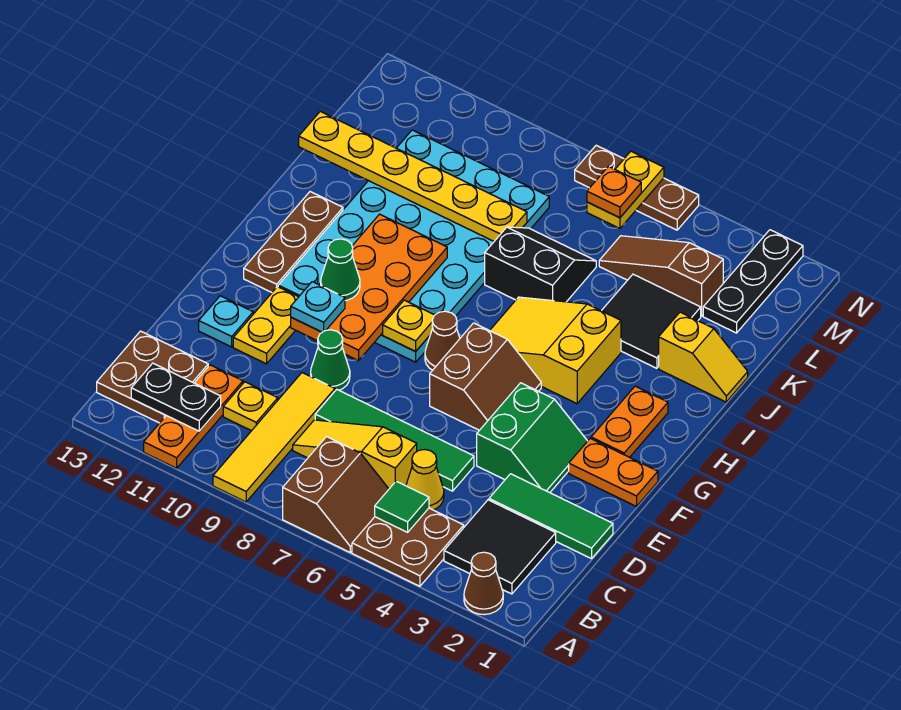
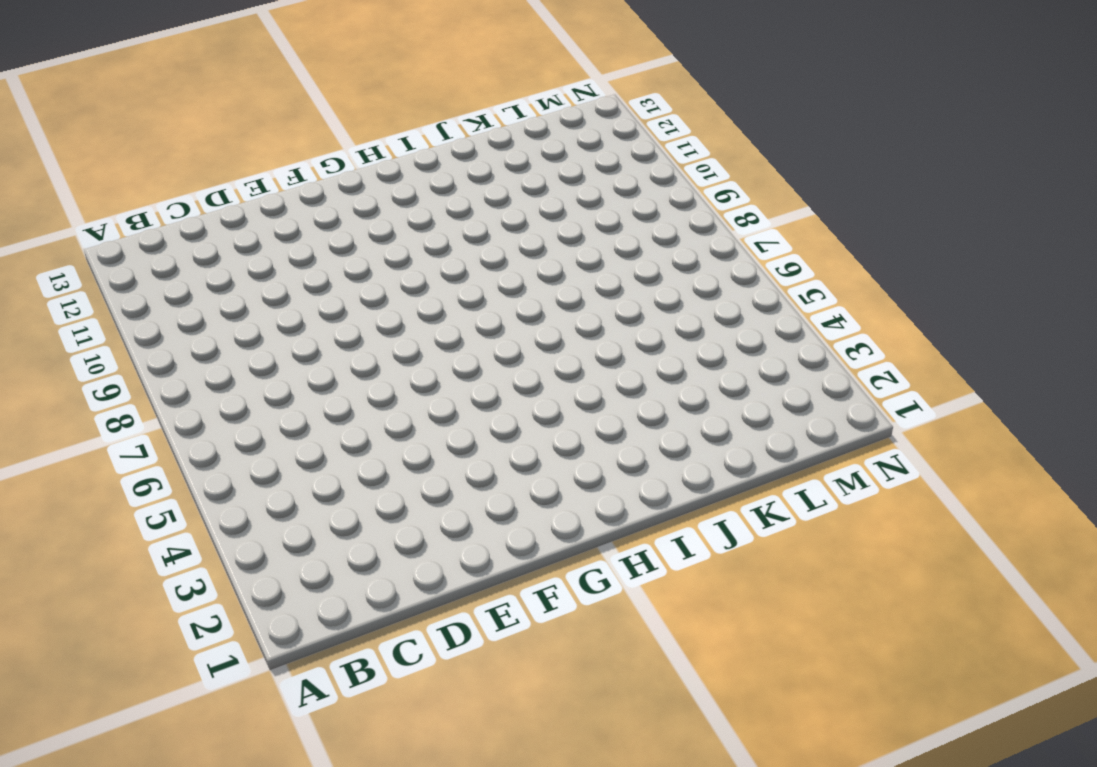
none -> brown 1x1 cone [464,552,503,615]
none -> brown 2x2 plate [352,508,464,586]
none -> brown 2x2 slope [283,437,389,552]
none -> yellow 1x4 tile [213,373,335,502]

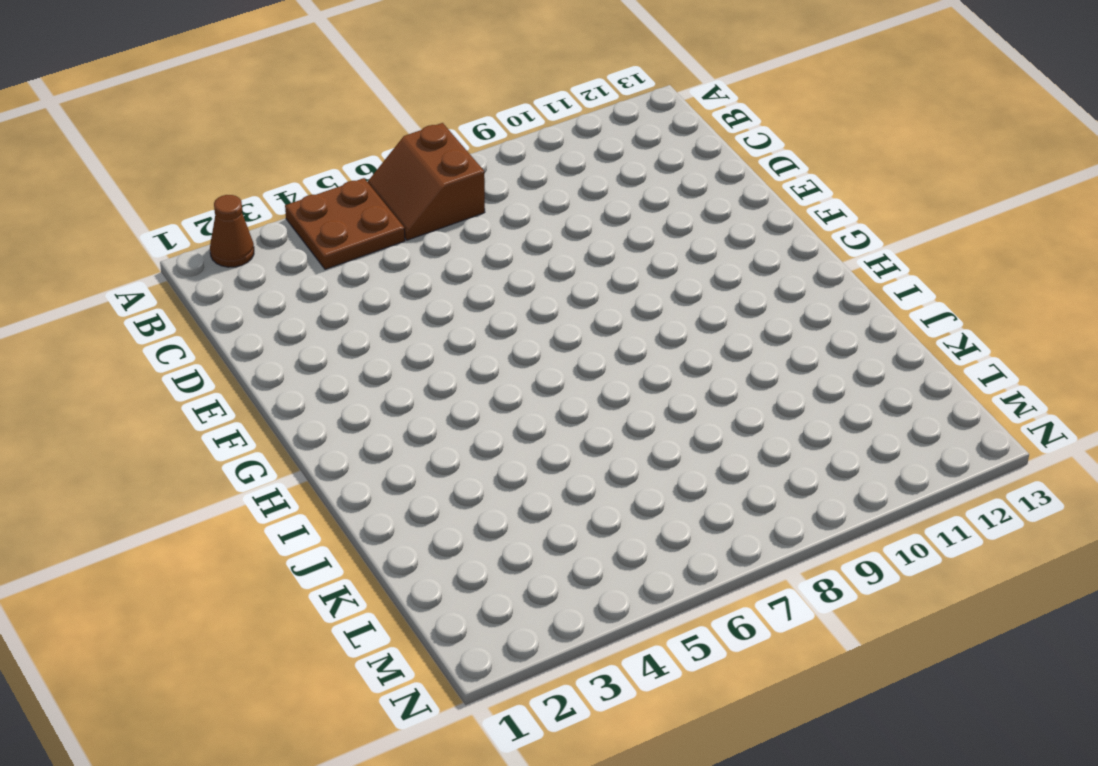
none -> yellow 1x4 tile [213,373,335,502]
none -> orange 1x3 plate [144,365,243,468]
none -> black 2x2 tile [444,500,556,594]
none -> brown 2x2 plate [97,331,208,423]

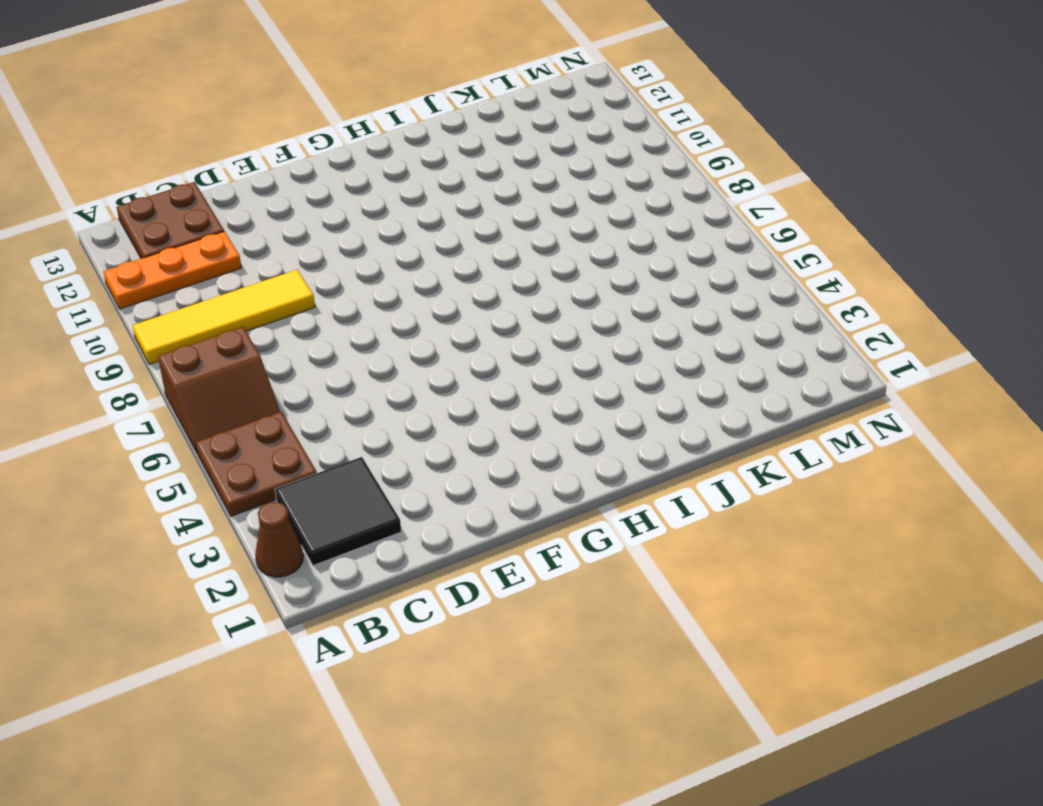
none -> yellow 1x1 cone [406,450,444,510]
none -> yellow 1x3 slope [293,420,417,489]
none -> yellow 1x1 plate [223,382,278,431]
none -> green 1x3 tile [489,474,613,559]

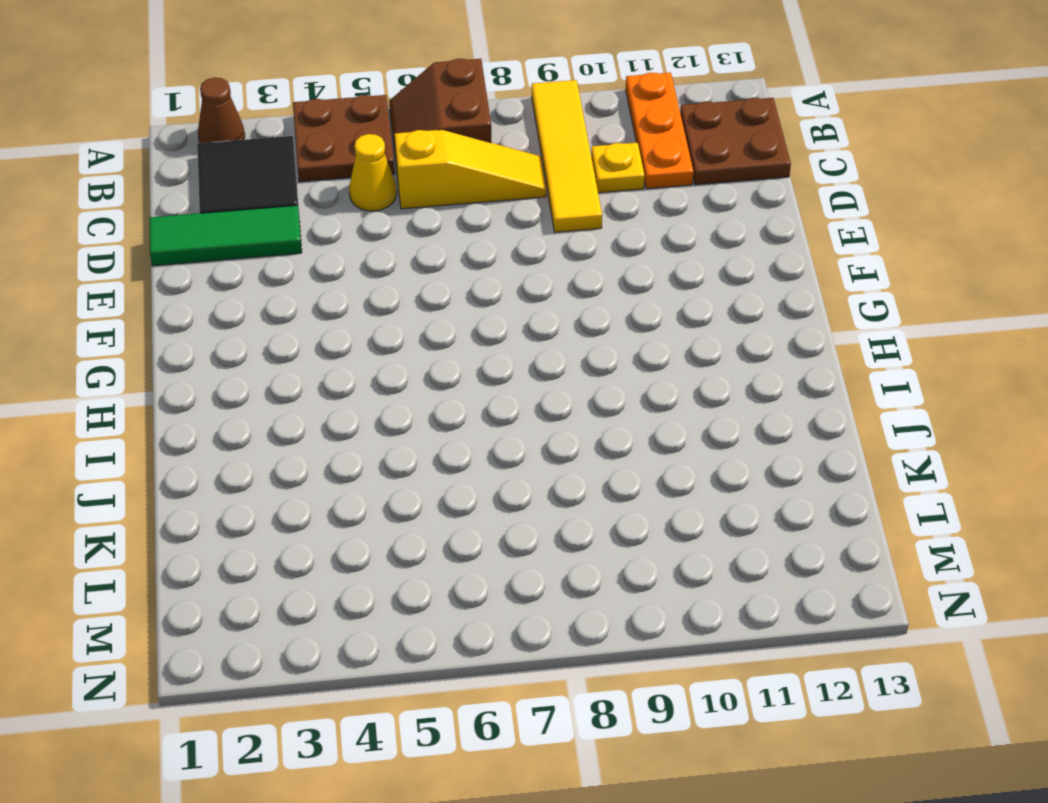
none -> green 1x4 tile [315,389,474,491]
none -> green 2x2 slope [477,383,587,493]
none -> green 1x1 cone [311,330,350,391]
none -> yellow 1x2 plate [233,287,298,364]

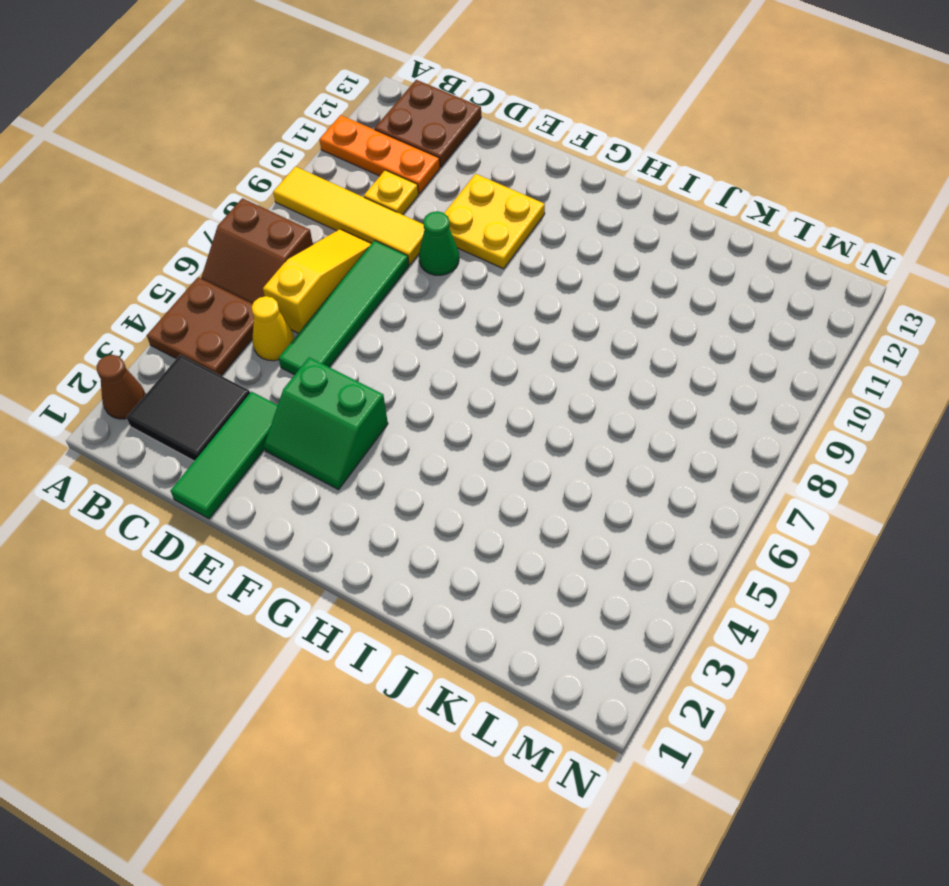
yellow 2x2 plate [444,174,545,269] -> yellow 1x2 plate [233,287,298,364]
none -> cyan 1x1 plate [199,296,253,347]
none -> orange 1x2 plate [569,438,658,506]
none -> brown 2x2 slope [430,323,541,430]
none -> orange 1x2 plate [591,386,668,457]

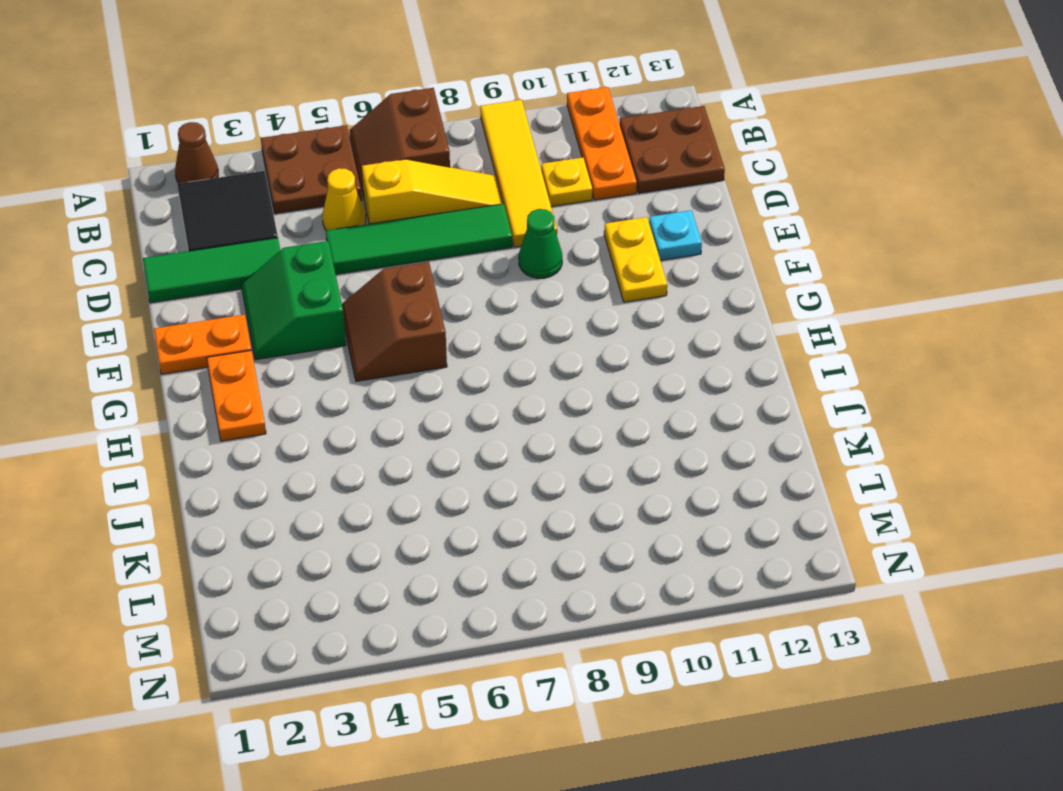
none -> brown 1x1 cone [425,311,460,370]
none -> cyan 4x6 plate [278,130,549,362]
none -> brown 1x3 plate [244,192,343,292]
none -> yellow 2x3 slope [490,297,621,404]

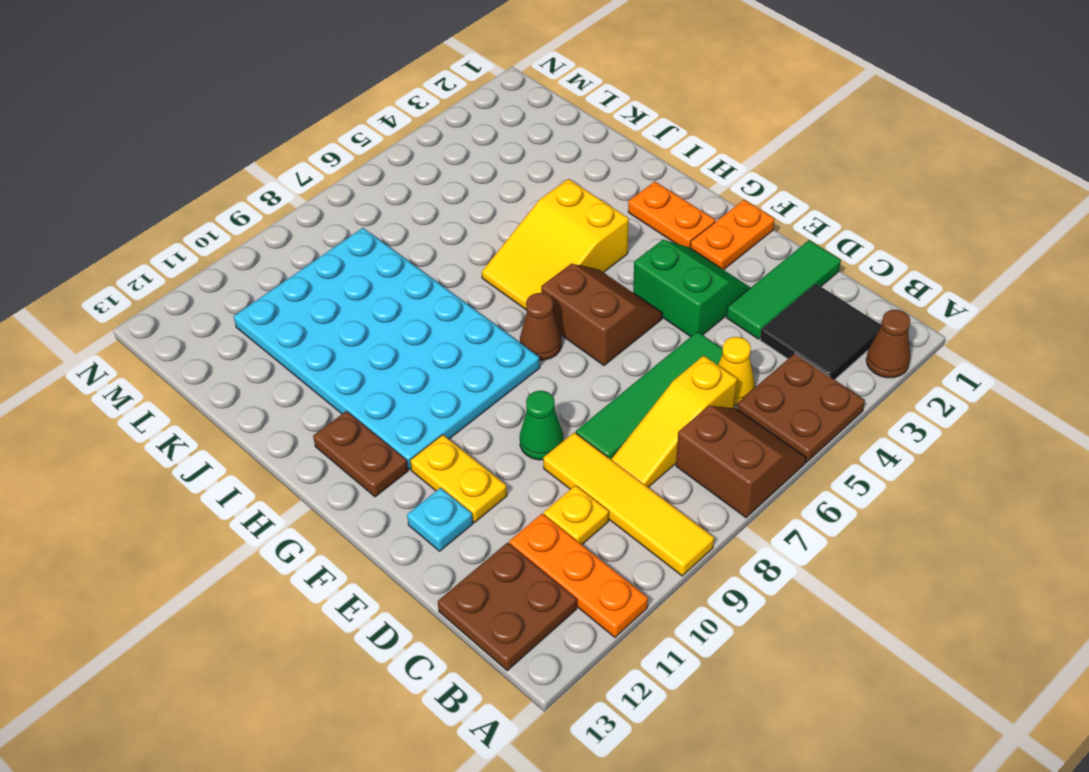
brown 1x2 plate [313,411,408,497] -> brown 1x3 plate [244,192,343,292]
none -> yellow 1x2 slope [659,312,748,402]
none -> black 2x2 tile [602,274,701,368]
none -> black 2x2 slope [485,227,596,302]
none -> black 1x3 plate [703,230,803,333]

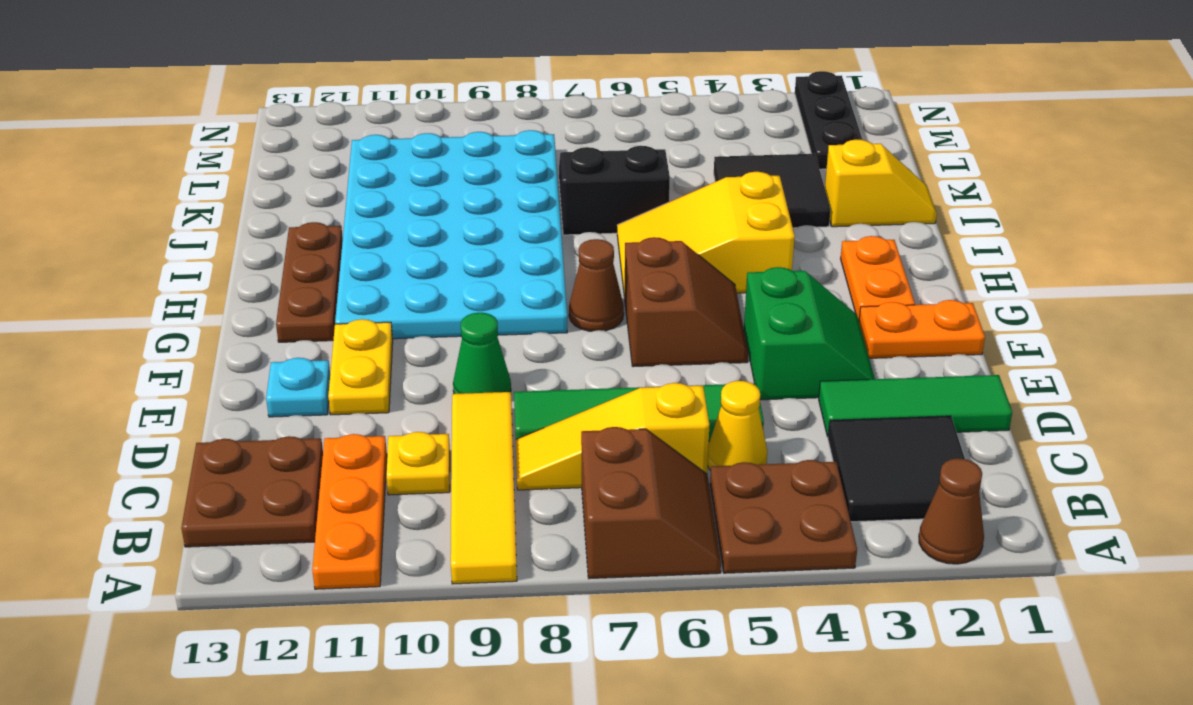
none -> brown 1x3 slope [599,236,723,316]
none -> brown 1x3 plate [575,145,699,230]
none -> green 1x1 tile [375,481,429,532]
none -> black 1x2 plate [131,363,221,431]

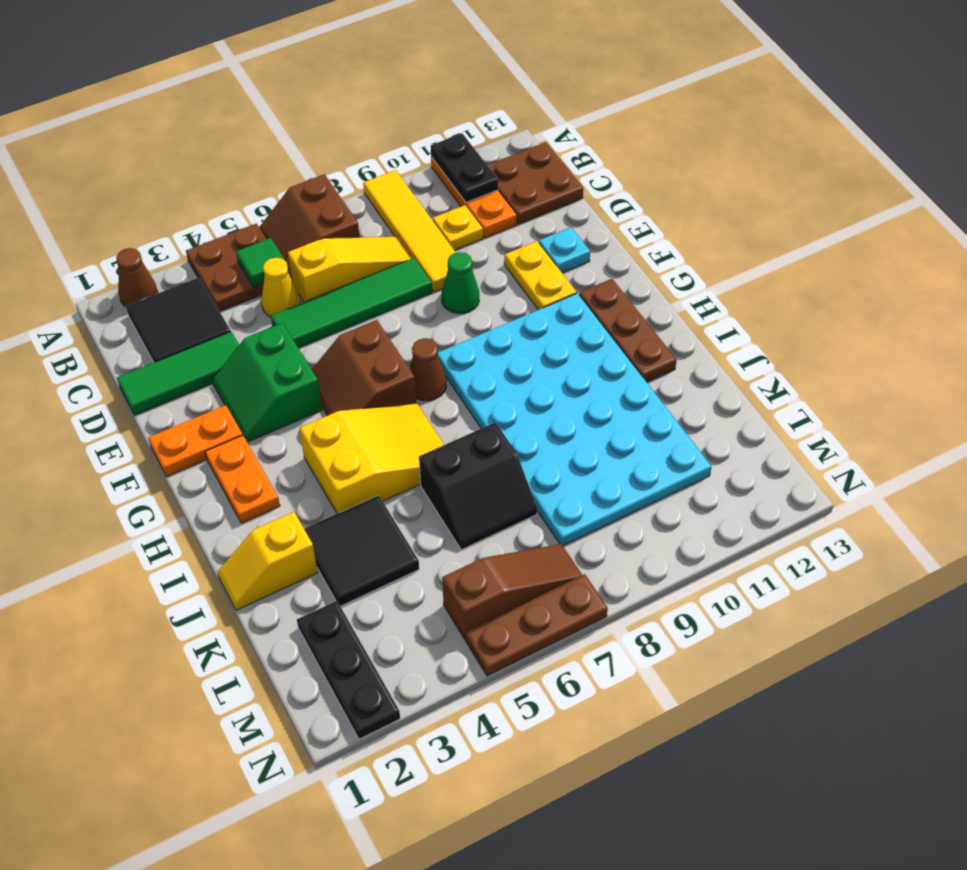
black 1x2 plate [431,134,498,202] -> black 1x2 plate turned to [131,363,221,431]
brown 1x3 slope [442,544,582,639] -> brown 1x3 slope moved to [599,236,723,316]
none -> orange 2x4 plate [291,214,447,361]
none -> yellow 1x1 plate [383,300,434,351]
none -> yellow 1x6 plate [299,112,527,241]
none -> yellow 1x2 plate [587,151,664,228]

